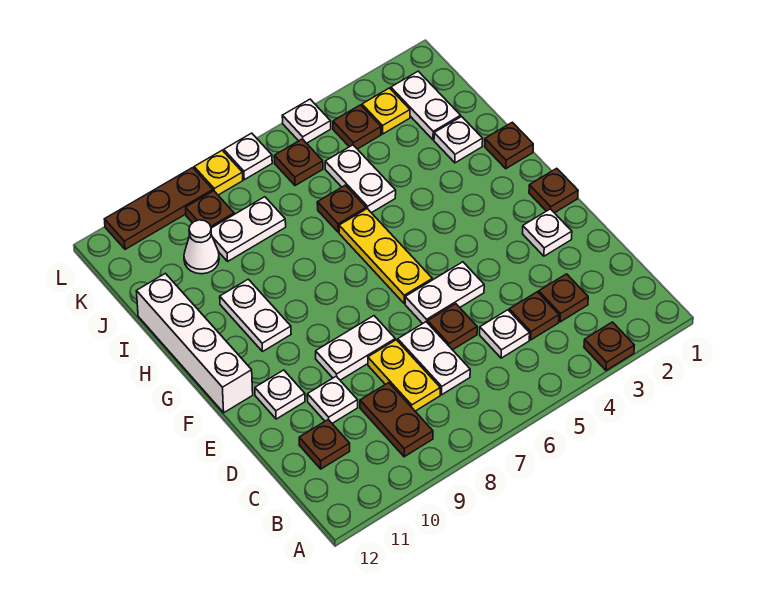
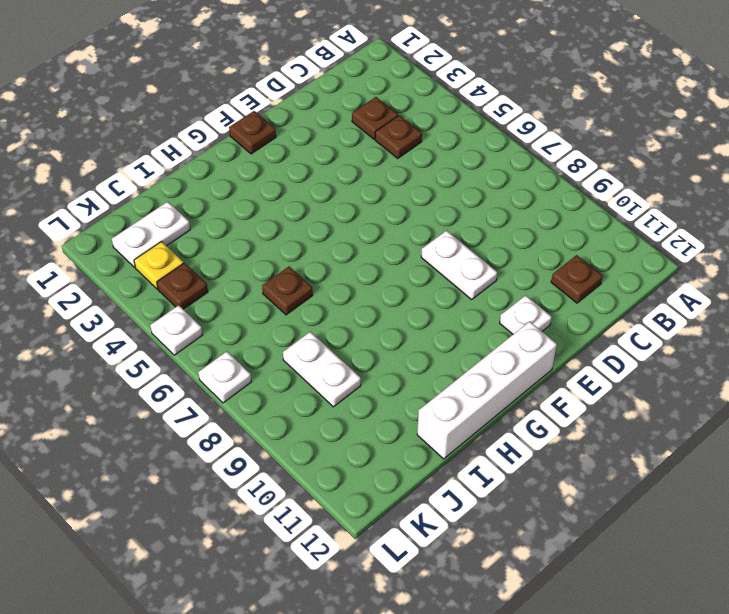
none -> brown 1x1 plate [584,322,634,371]
none -> brown 1x2 plate [360,383,433,457]
none -> white 1x1 plate [480,310,530,358]
none -> white 1x2 plate [398,322,470,395]

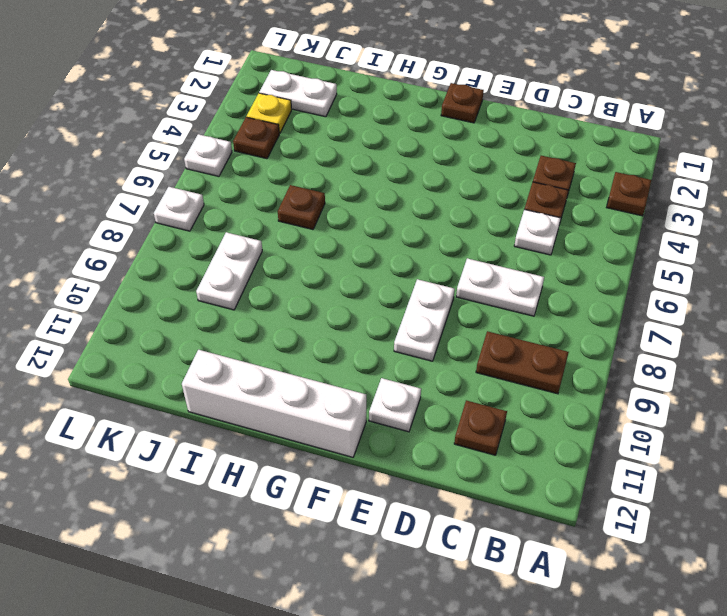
none -> yellow 1x2 plate [368,340,440,411]
none -> brown 1x1 plate [428,304,477,350]
none -> white 1x1 plate [307,376,358,423]
none -> white 1x1 plate [523,209,572,256]

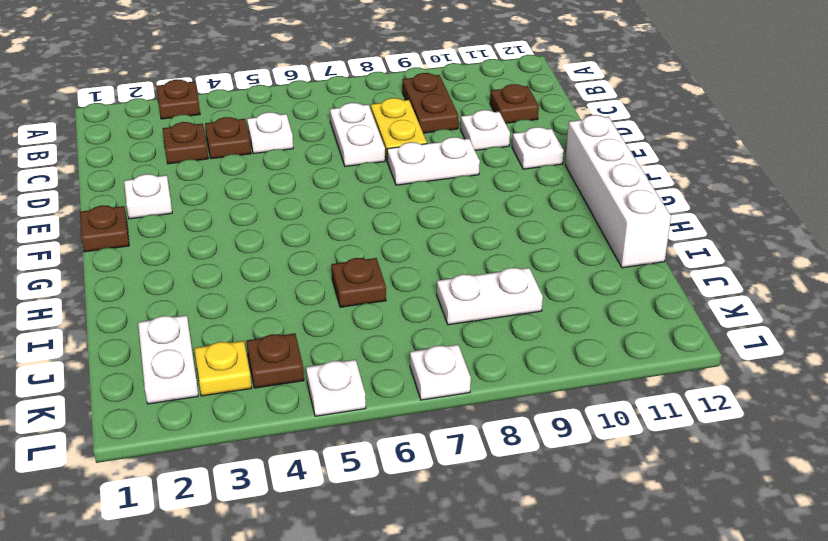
none -> brown 1x1 plate [428,304,477,350]
none -> white 1x2 plate [405,262,484,324]
none -> yellow 1x3 plate [339,209,432,303]
none -> white 1x2 plate [220,279,291,352]

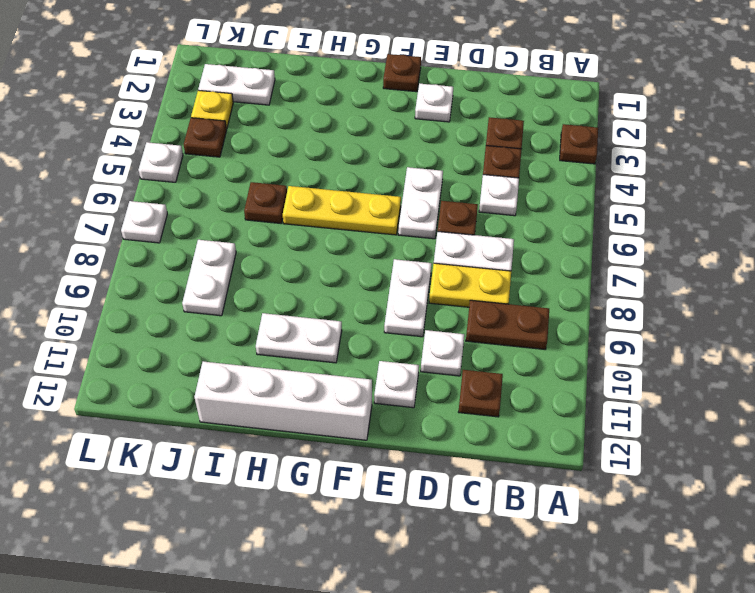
none -> brown 1x1 plate [485,122,533,169]
none -> white 1x1 plate [434,117,483,163]
none -> white 1x2 plate [325,145,396,213]
none -> white 1x1 cone [184,220,219,274]

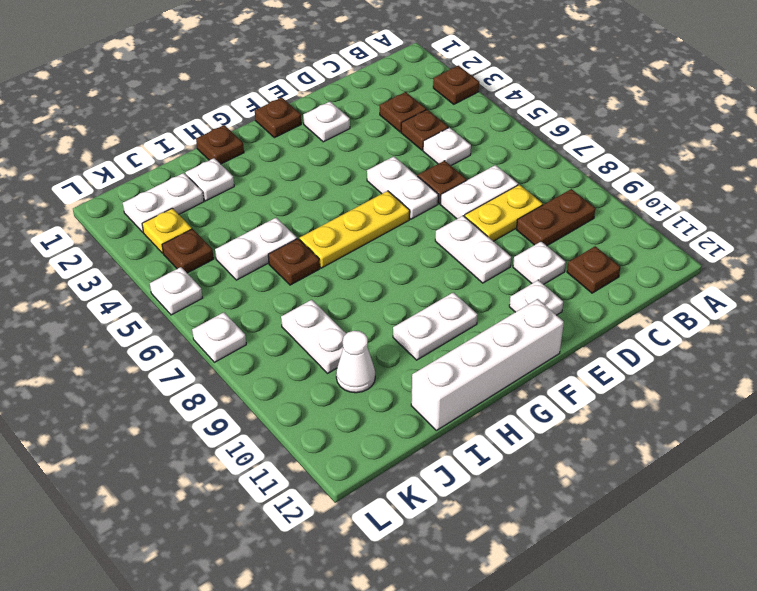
none -> brown 1x1 plate [274,139,323,186]
none -> brown 1x1 plate [186,191,234,228]
none -> yellow 1x1 plate [194,150,243,195]
none -> brown 1x3 plate [104,168,213,249]

